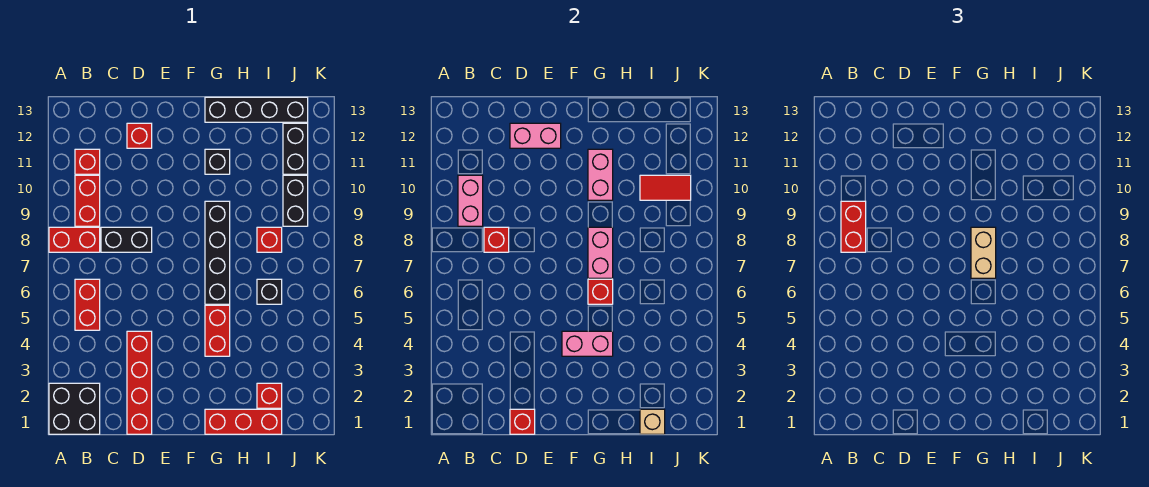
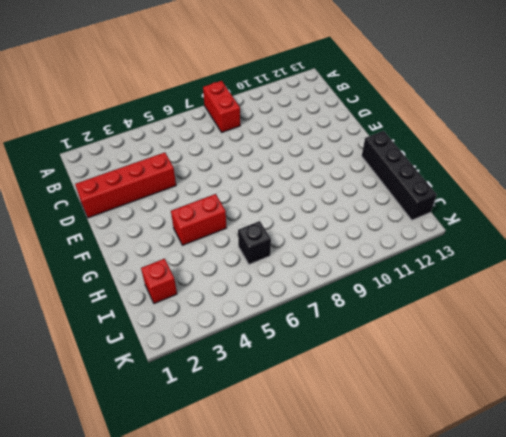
none -> black 2x2 brick [49,383,100,434]
none -> red 1x2 brick [75,279,100,330]
none -> red 1x2 brick [75,175,100,226]
none -> red 1x1 brick [75,149,100,174]

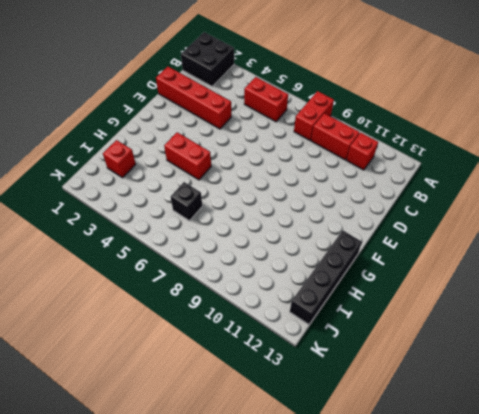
none -> black 1x2 brick [101,227,152,252]
none -> red 1x1 brick [127,123,152,148]
none -> red 1x3 brick [205,409,282,434]
none -> black 1x4 brick [205,201,230,304]

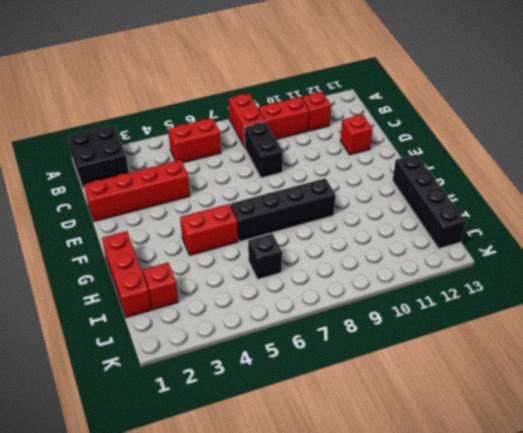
none -> black 1x1 brick [205,149,230,174]
none -> red 1x1 brick [257,227,282,252]
none -> black 1x2 brick [283,175,308,226]
none -> black 1x2 brick [283,123,308,174]

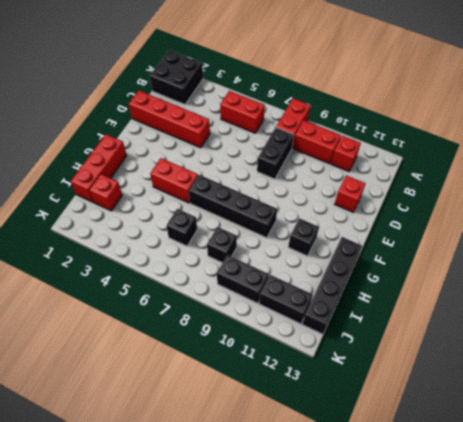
black 1x1 brick [207,227,237,263] -> red 1x1 brick [257,227,282,252]
none -> pink 1x2 brick [458,175,483,226]
none -> red 1x1 brick [484,227,509,252]
none -> red 1x1 brick [510,409,535,434]
none -> pink 1x2 brick [510,123,561,148]

